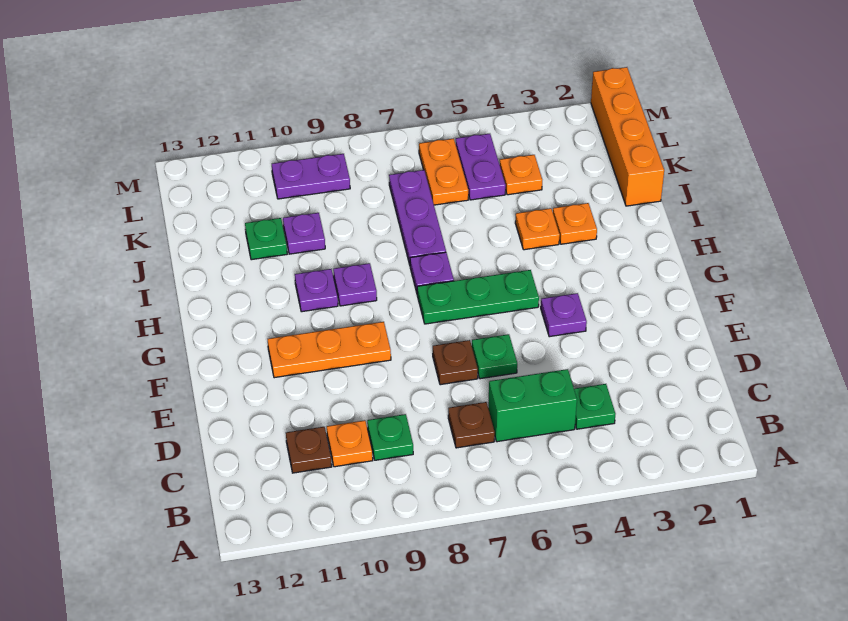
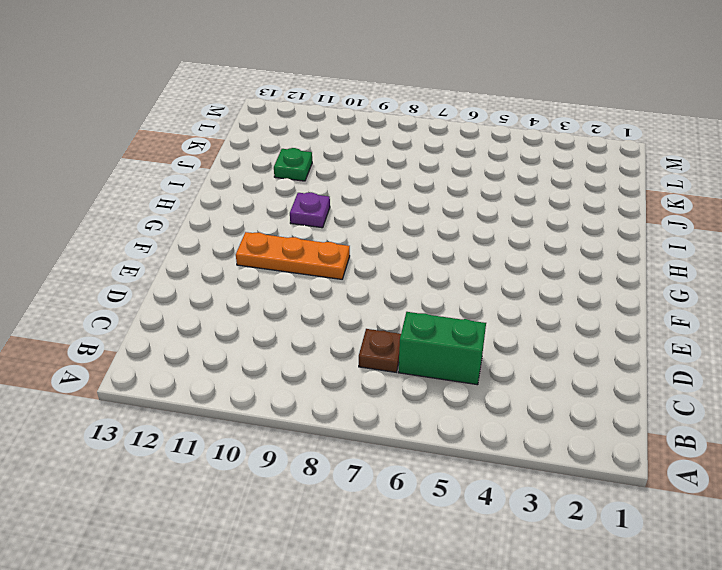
none -> green 1x1 plate [574,384,615,429]
none -> green 1x1 plate [367,414,413,460]
none -> orange 1x1 plate [327,420,373,467]

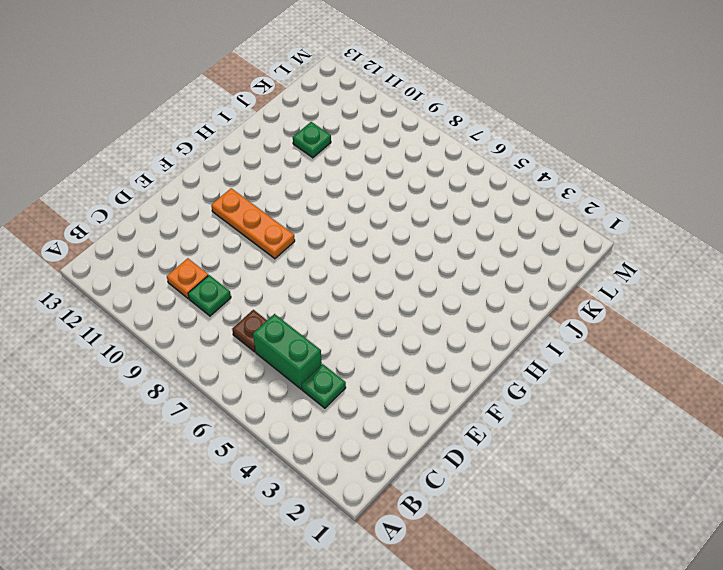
none -> brown 1x1 plate [286,427,332,473]
none -> green 1x1 plate [472,334,517,379]
none -> brown 1x1 plate [433,340,478,385]

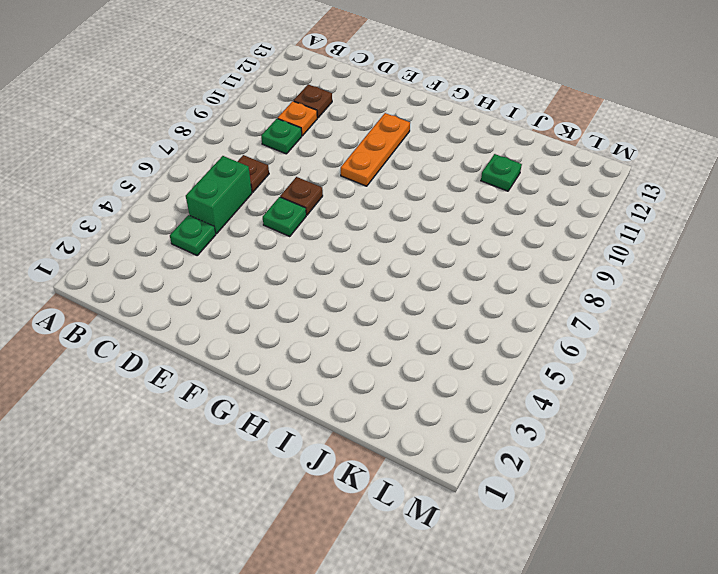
none -> purple 1x1 plate [541,293,587,337]
none -> green 1x3 plate [417,270,539,324]
none -> purple 1x1 plate [410,252,454,292]

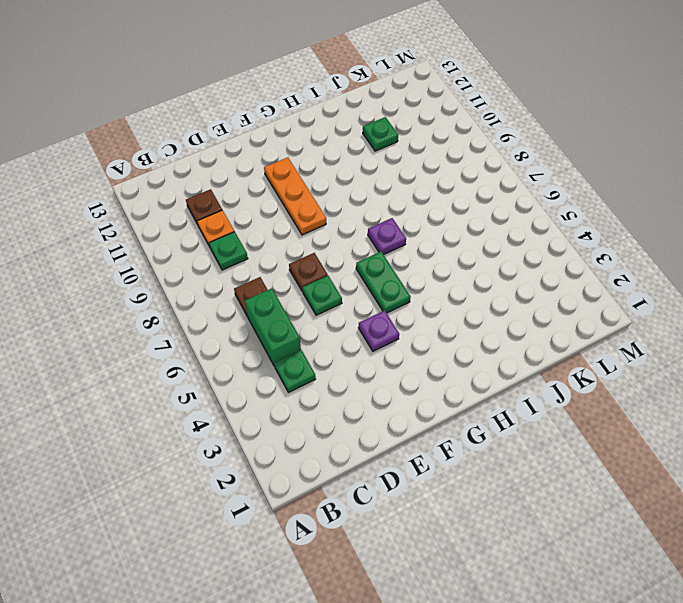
green 1x2 plate [356,252,411,313] -> green 1x3 plate [417,270,539,324]
none -> purple 1x1 plate [333,263,377,306]
none -> purple 1x1 plate [295,269,338,312]
none -> orange 1x1 plate [553,203,597,244]

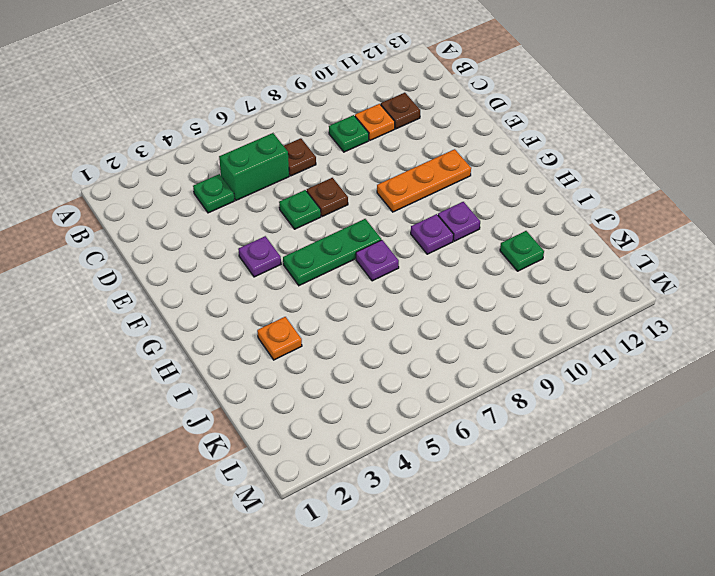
none -> orange 1x1 plate [515,208,560,250]
none -> purple 1x3 plate [389,170,446,265]
none -> orange 1x4 brick [591,67,664,206]

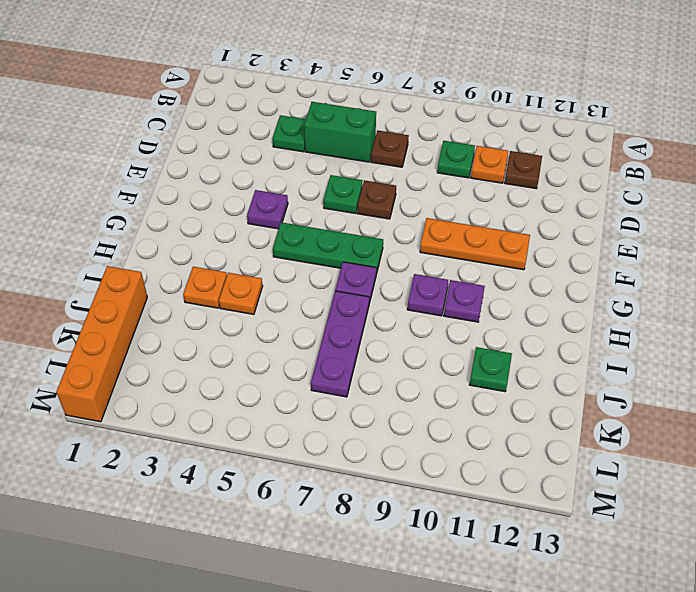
none -> purple 1x1 plate [283,213,325,254]
none -> orange 1x1 plate [500,155,542,195]
none -> purple 1x2 plate [456,134,506,200]

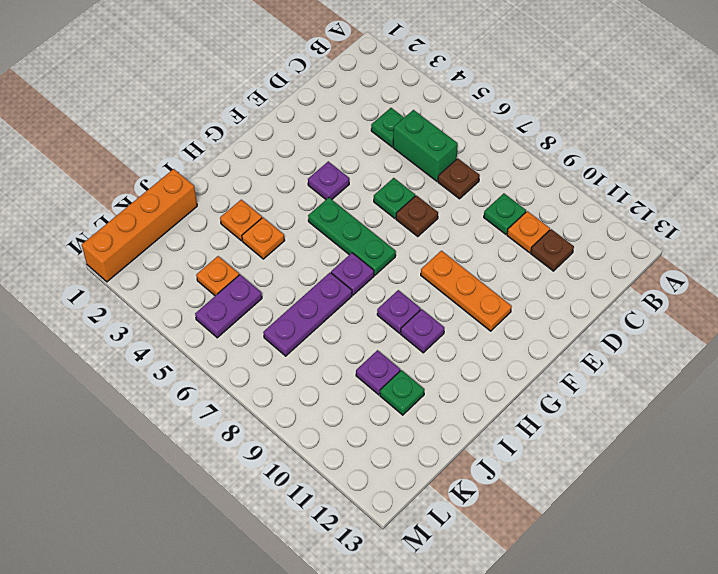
none -> orange 1x2 plate [419,138,468,205]
none -> purple 1x2 plate [272,154,350,199]

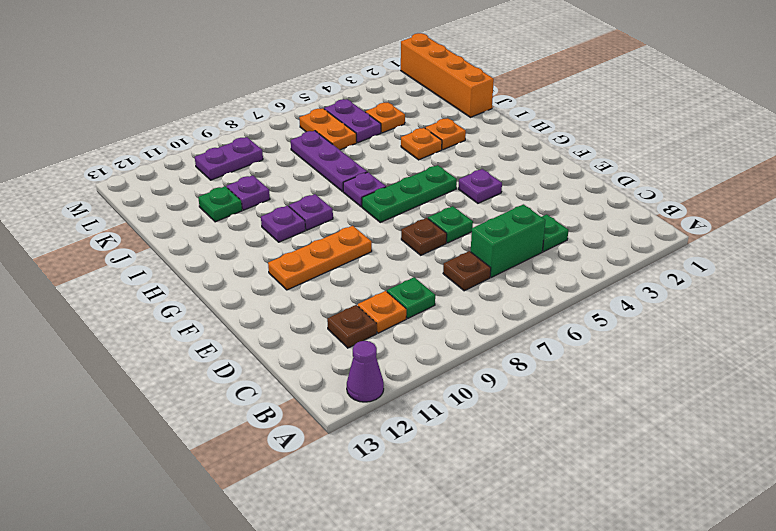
purple 1x1 cone [347,341,384,402] -> none

